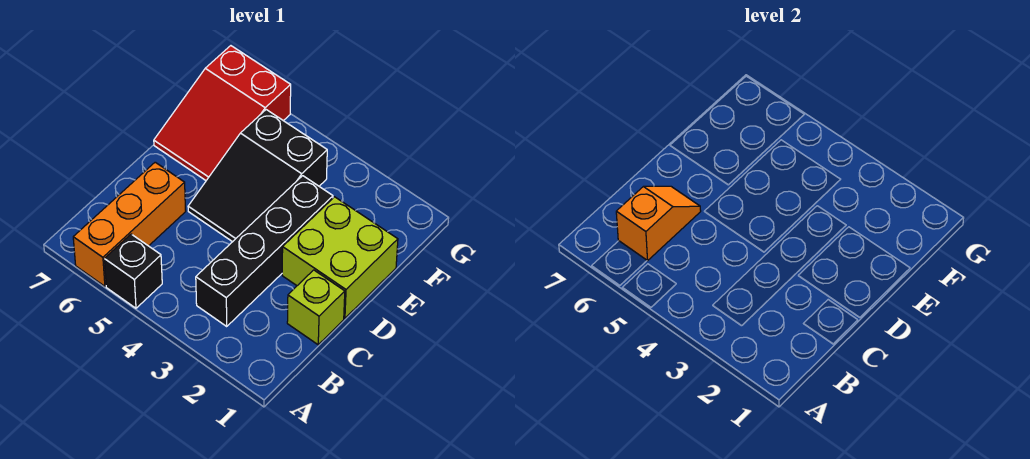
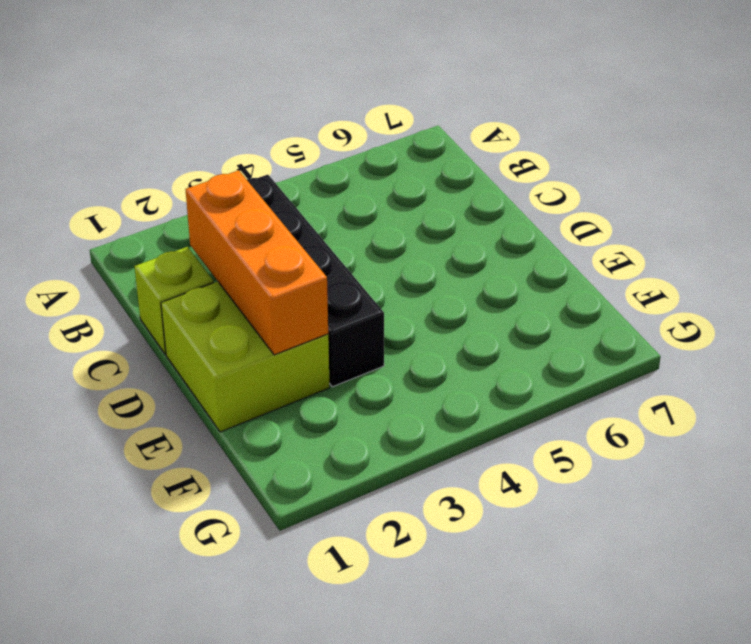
orange 1x3 brick [185,170,328,355] -> orange 1x3 brick moved to [73,162,186,286]
none -> black 1x1 brick [104,234,162,308]
none -> black 2x3 slope [188,110,327,242]

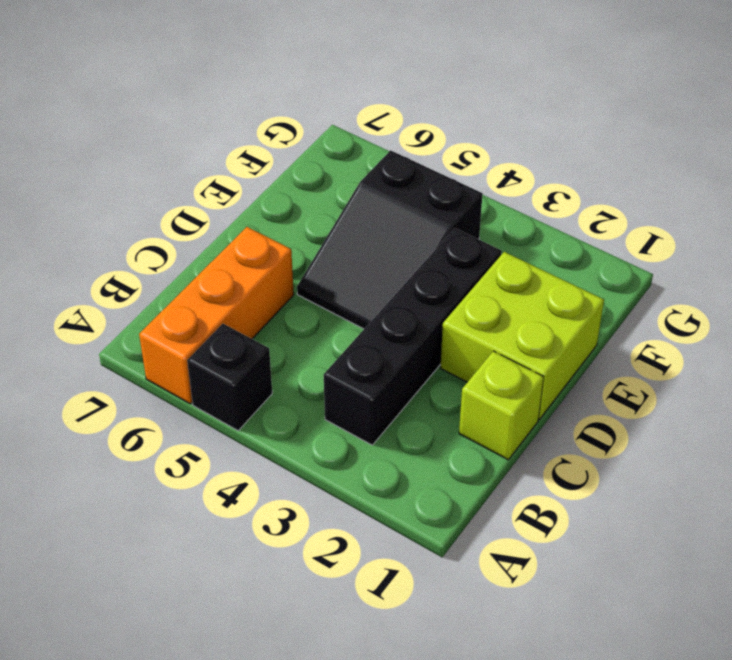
none -> red 2x3 slope [154,46,291,180]
none -> orange 1x2 slope [616,186,701,261]

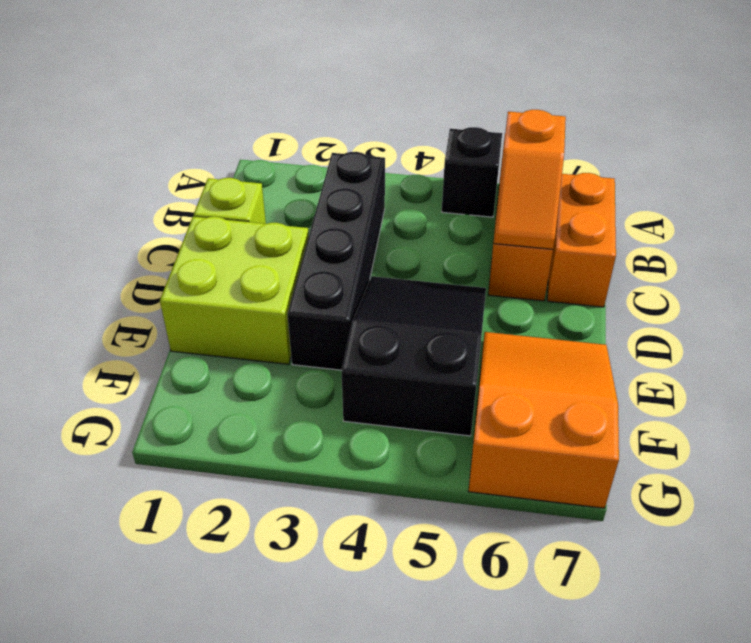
orange 1x2 brick [547,173,616,307] -> none
orange 2x3 slope [468,332,619,508] -> red 2x3 slope [154,46,291,180]

